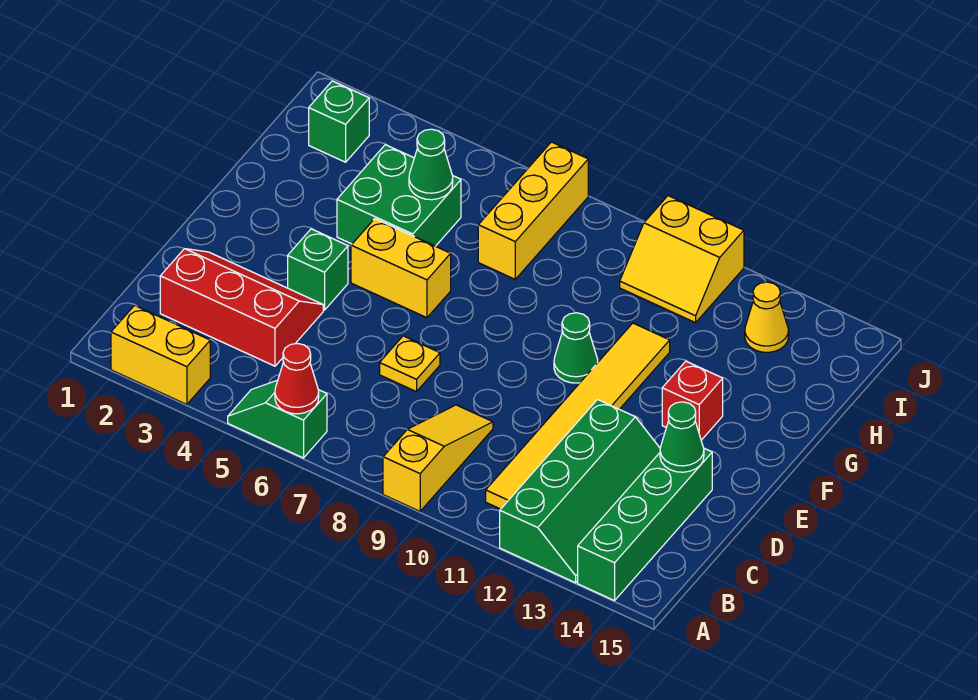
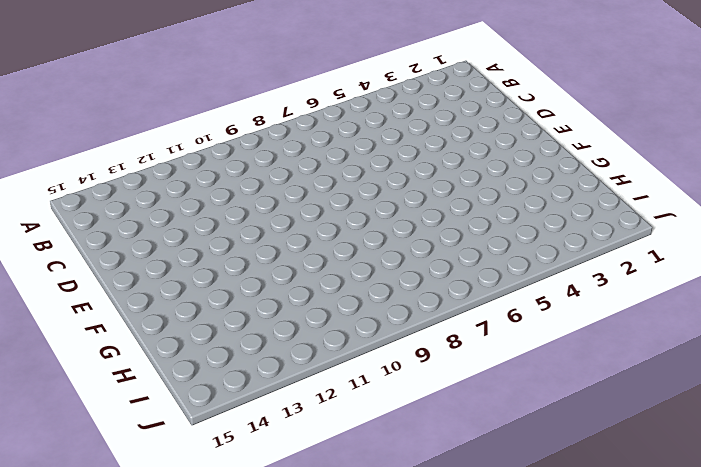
none -> yellow 1x2 brick [111,305,210,405]
none -> green 1x2 slope [228,380,327,458]
none -> yellow 1x3 slope [383,405,493,511]

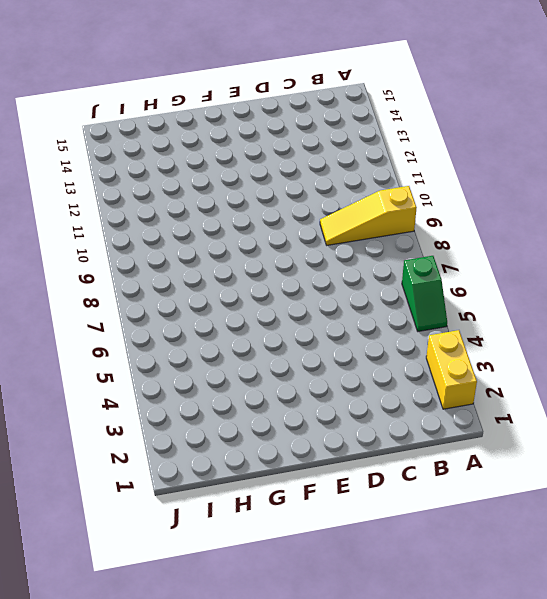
none -> green 2x4 slope [500,400,660,583]
none -> green 1x4 brick [578,448,712,601]
none -> yellow 1x6 tile [486,323,670,509]

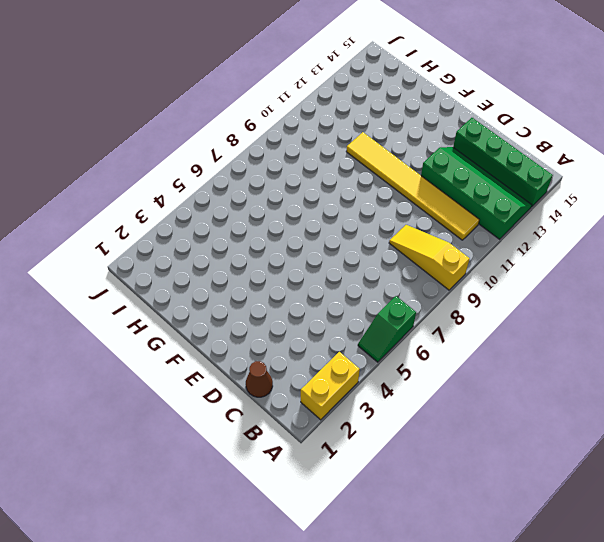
brown 1x1 cone [246,361,273,397] -> none
none -> red 2x3 slope [160,249,323,366]
none -> yellow 1x1 plate [380,336,440,392]
none -> green 1x1 brick [288,229,348,310]

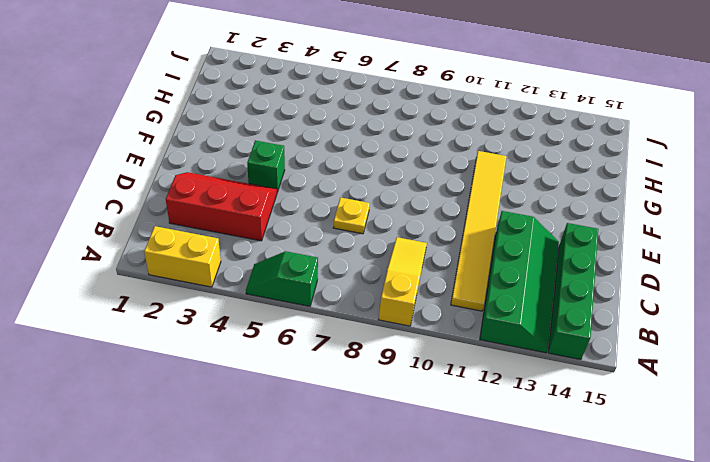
none -> yellow 1x2 brick [351,219,451,318]
none -> green 1x1 cone [554,313,598,383]
none -> red 1x1 brick [662,361,723,440]

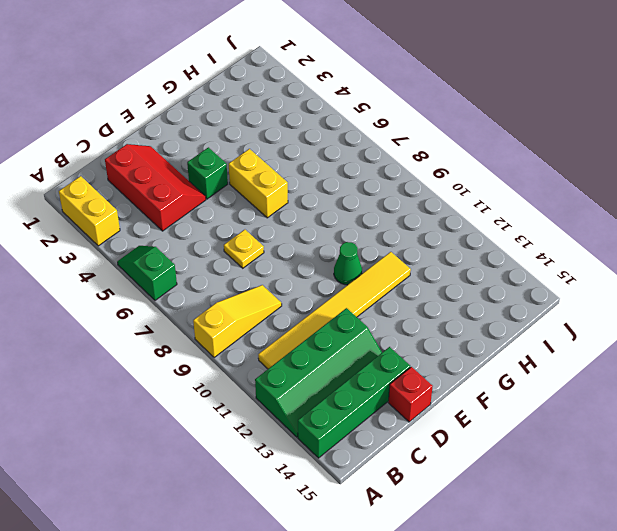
red 1x1 brick [388,367,433,422] -> red 1x1 brick moved to [662,361,723,440]
none -> green 2x2 brick [337,145,461,246]
none -> yellow 1x3 brick [478,142,588,279]
none -> green 1x1 brick [309,81,369,162]

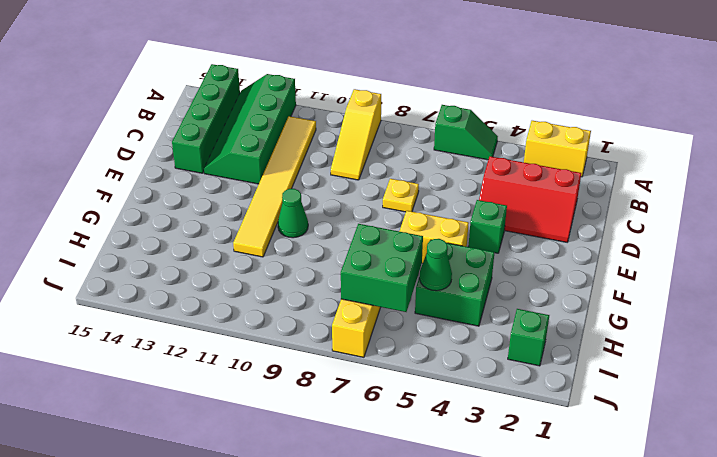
green 2x2 brick [341,224,423,312] -> none
none -> red 1x1 brick [662,361,723,440]
none -> yellow 2x2 slope [620,196,744,323]
none -> yellow 1x1 cone [745,282,789,352]

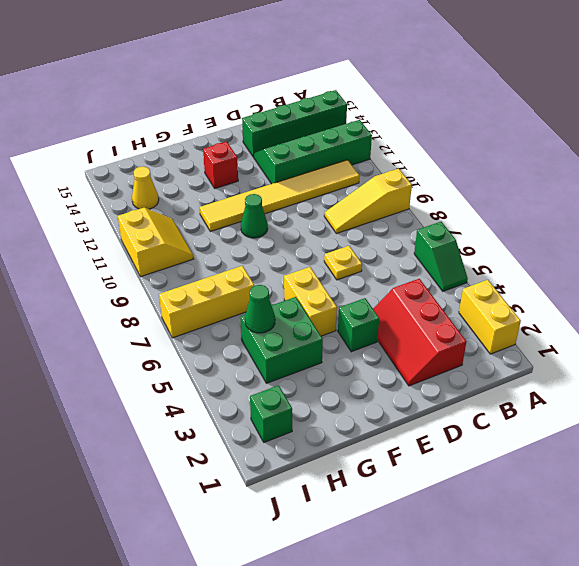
none -> red 1x1 cone [275,343,319,414]
none -> green 1x1 cone [660,402,704,472]

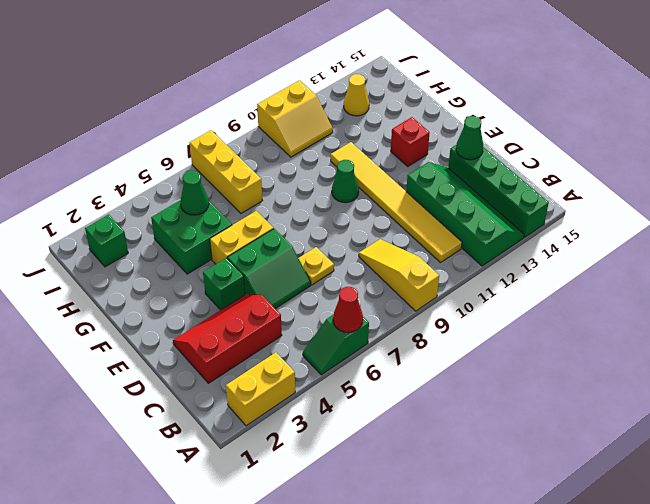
green 2x2 slope [228,229,311,308] -> none

